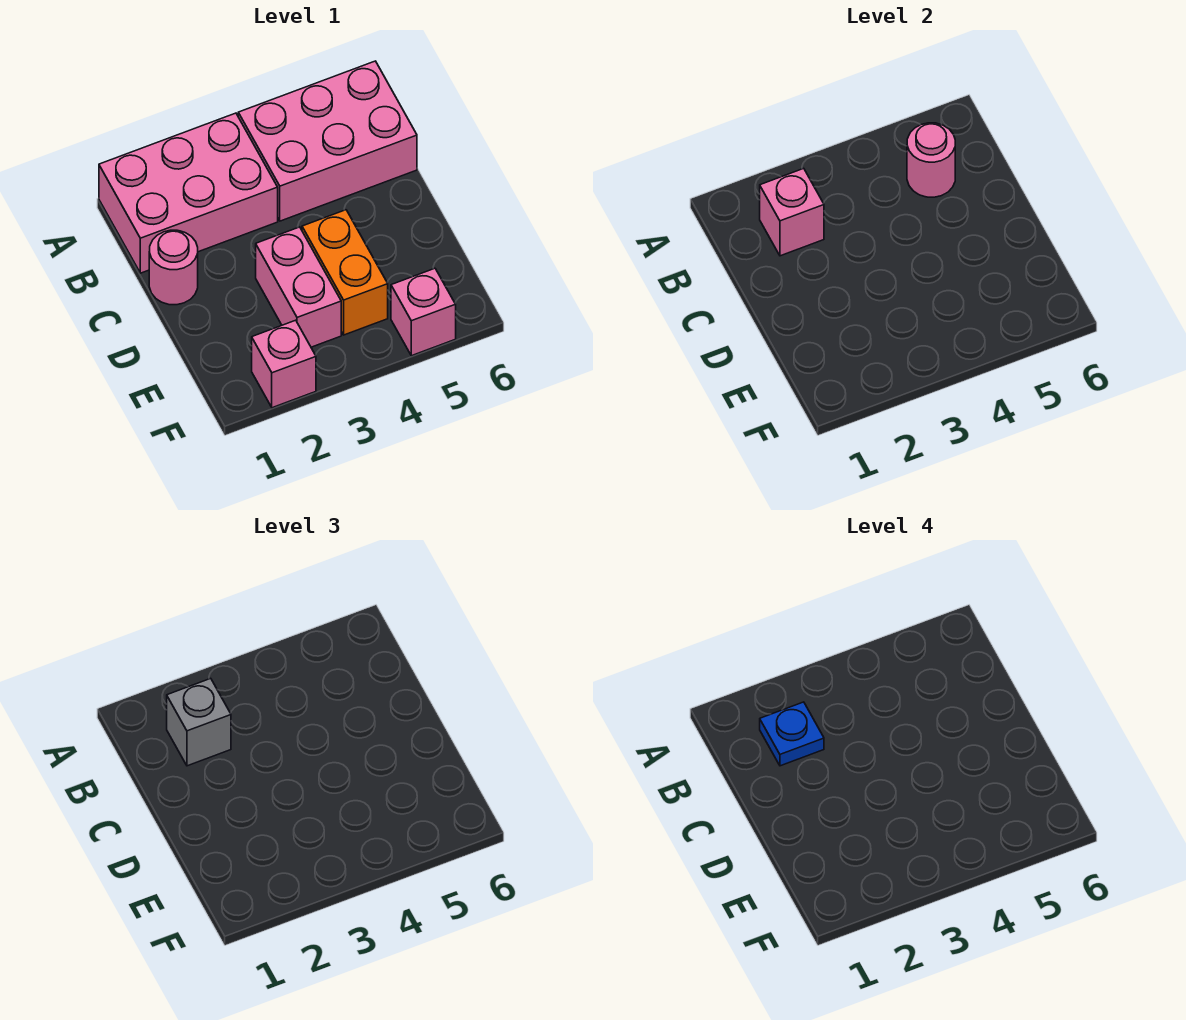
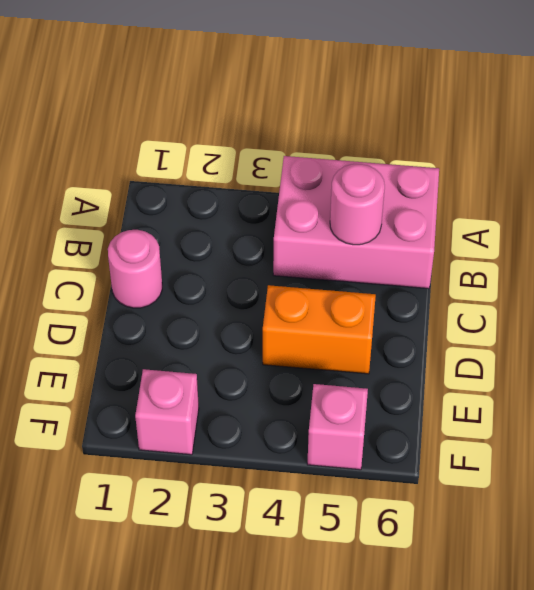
orange 1x2 brick [263,285,376,374] -> orange 1x2 brick turned to [302,210,388,335]
none -> pink 2x3 brick [99,113,278,273]
none -> pink 1x2 brick [256,227,341,347]

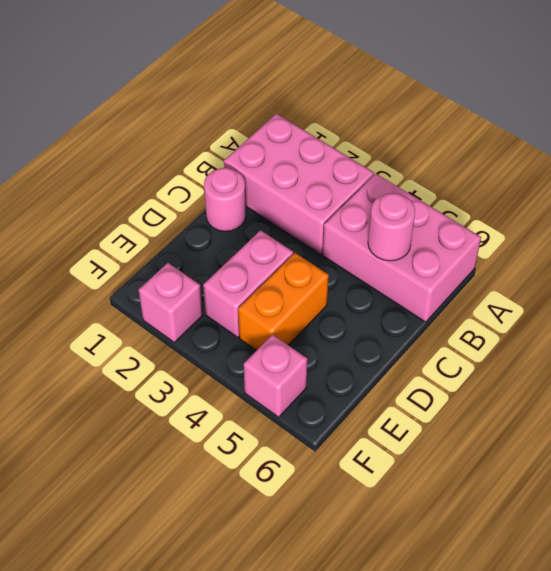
none -> pink 1x1 brick [760,168,824,256]
none -> grey 1x1 brick [167,678,231,766]

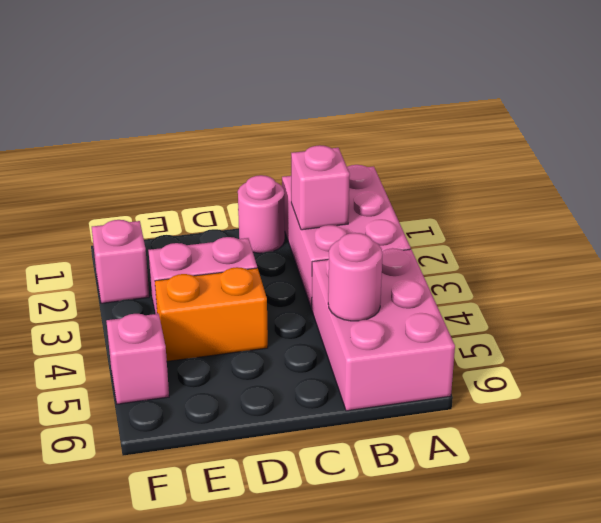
none -> grey 1x1 brick [167,678,231,766]
none -> blue 1x1 plate [760,702,824,766]

